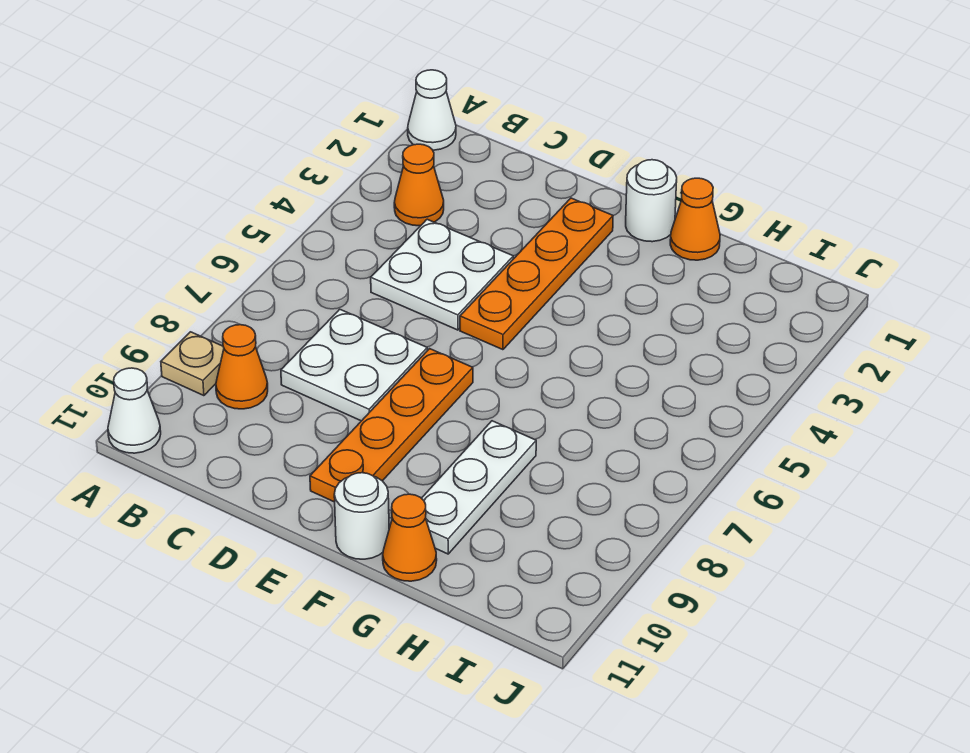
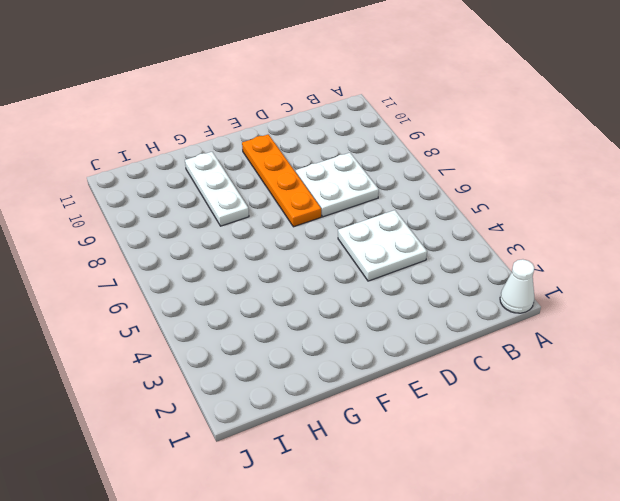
none -> tan 1x1 plate [161,332,224,396]
none -> white 1x1 cone [108,368,161,453]
none -> orange 1x1 cone [394,144,444,226]

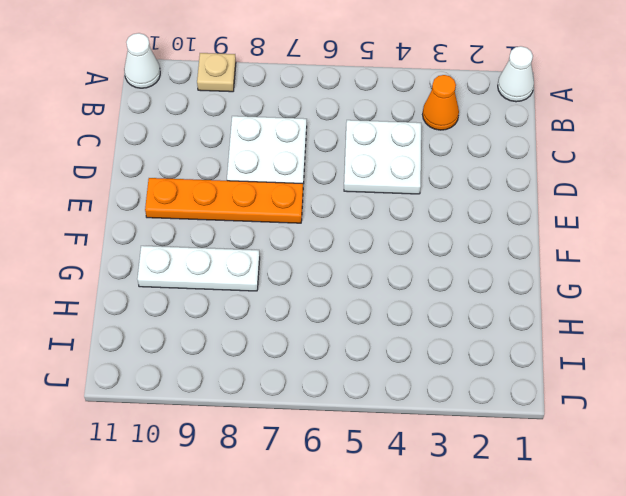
none -> orange 1x1 cone [216,325,268,409]
none -> orange 1x4 plate [460,198,613,350]
none -> white 1x1 round brick [626,160,677,242]

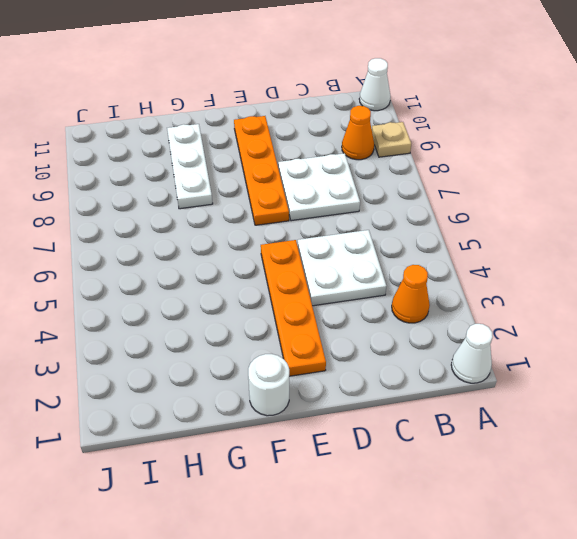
none -> white 1x1 round brick [334,473,389,559]
none -> orange 1x1 cone [670,178,720,260]
none -> orange 1x1 cone [383,494,437,581]

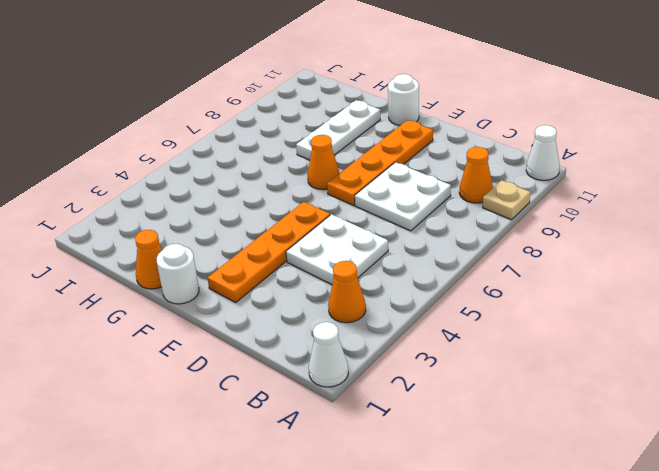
orange 1x1 cone [307,135,340,190] -> orange 1x1 cone moved to [383,494,437,581]

